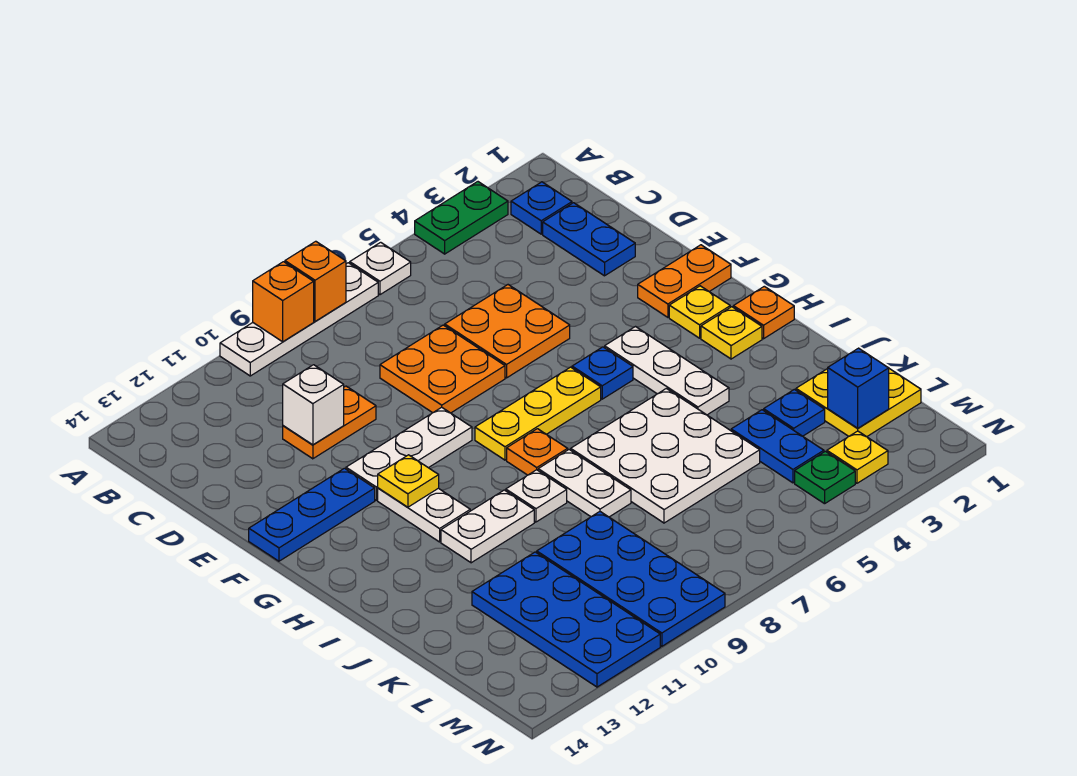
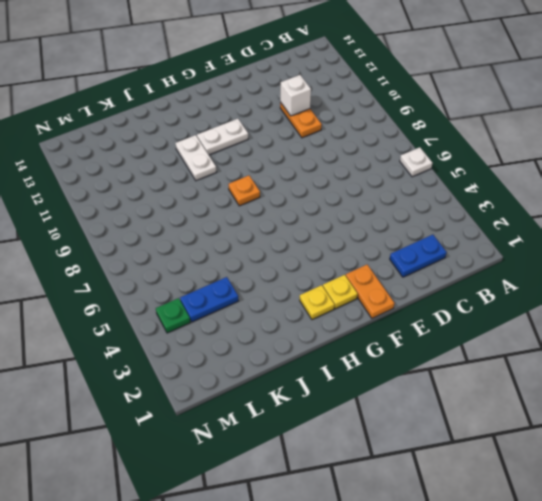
none -> green 1x2 plate [415,182,508,254]
none -> white 1x4 plate [220,263,378,376]
none -> blue 1x1 plate [511,182,572,234]
none -> orange 2x2 plate [445,285,570,378]

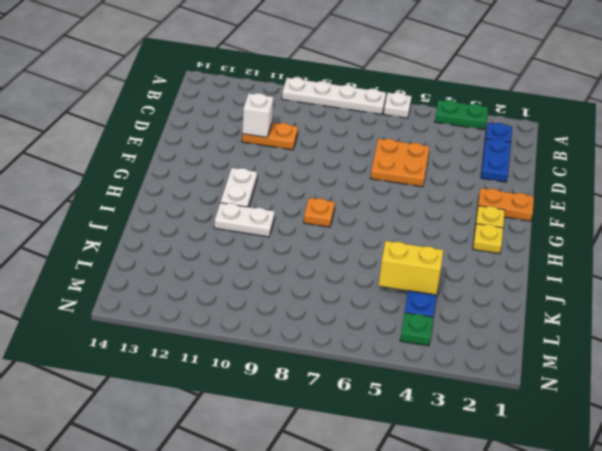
yellow 1x2 brick [378,241,443,295] -> none
none -> orange 2x2 plate [380,325,505,413]
none -> white 1x3 plate [346,407,472,500]
none -> blue 1x3 plate [249,468,375,561]
none -> white 1x3 plate [605,327,729,415]

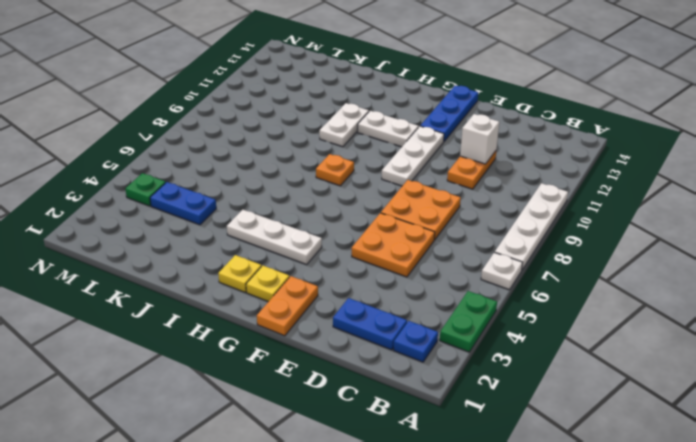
none -> blue 1x1 plate [572,347,633,399]
none -> yellow 1x3 plate [475,367,601,460]
none -> orange 1x1 plate [733,286,794,339]
none -> white 3x3 plate [571,388,760,523]

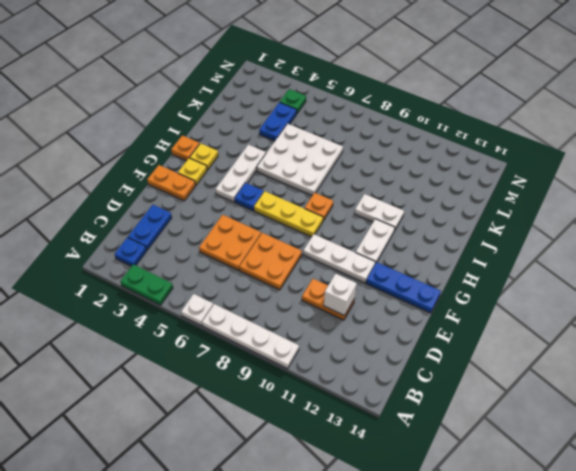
none -> white 1x2 plate [538,450,631,517]
none -> white 1x1 plate [506,470,567,522]
none -> yellow 2x2 plate [796,369,921,437]
none -> blue 1x1 plate [764,389,825,436]

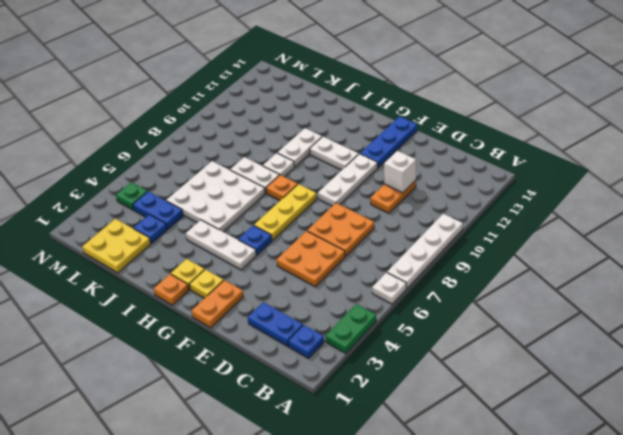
none -> blue 2x4 plate [536,512,725,646]
none -> blue 2x4 plate [472,552,660,687]
none -> yellow 1x1 plate [827,431,888,483]
none -> orange 1x1 brick [285,241,346,322]

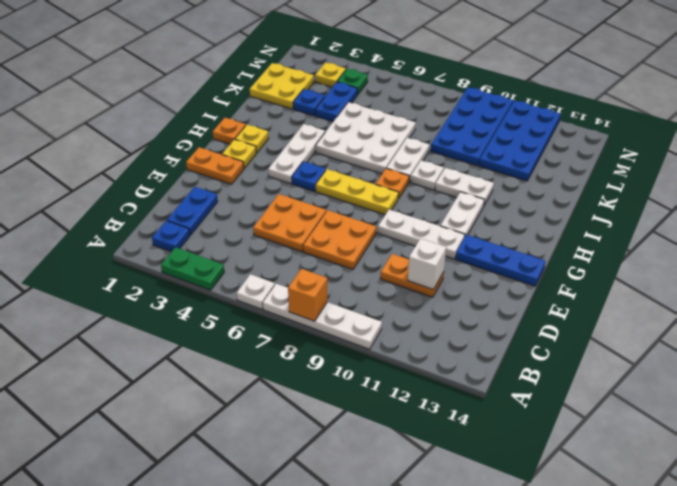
none -> orange 1x1 brick [253,262,314,342]
none -> yellow 1x1 plate [378,455,439,507]
none -> blue 1x1 brick [828,348,889,428]

